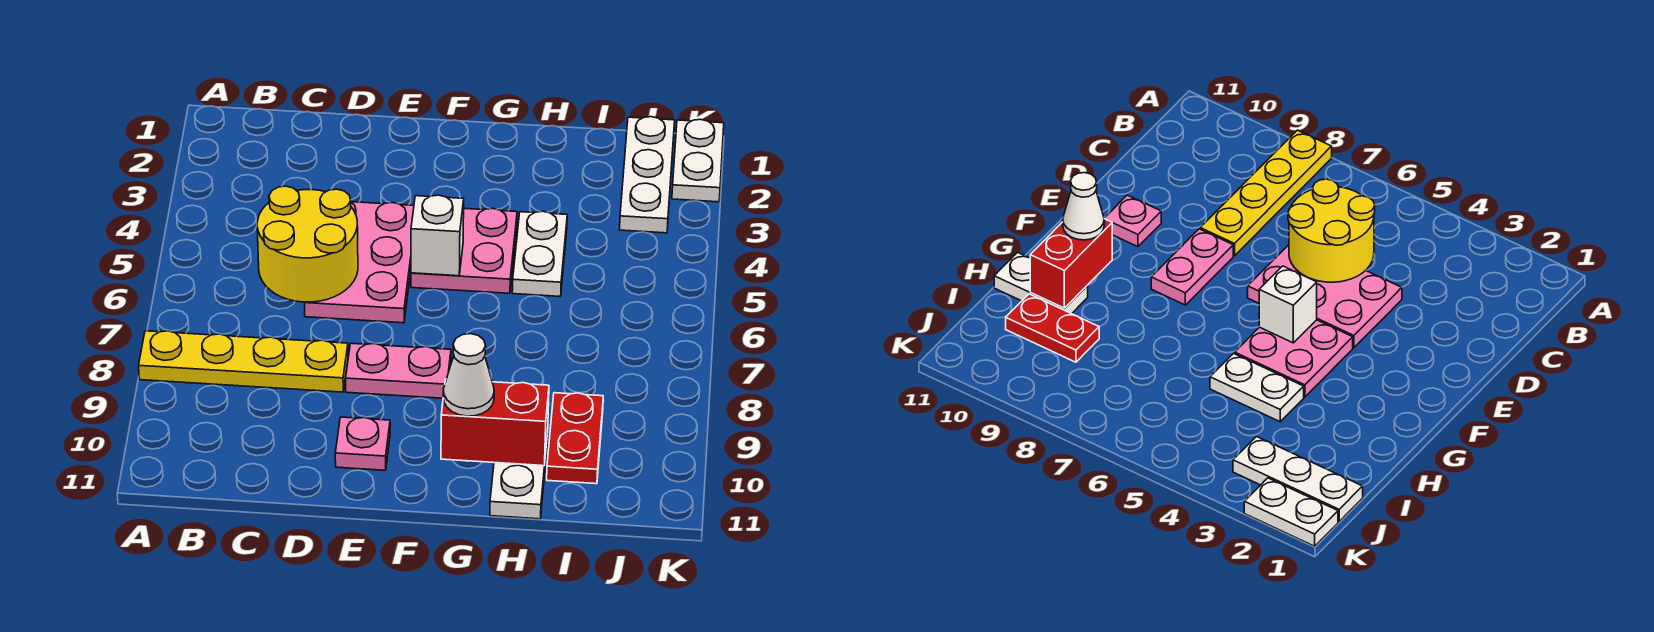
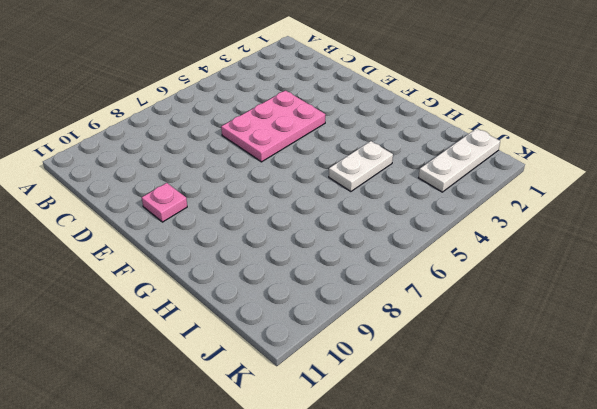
none -> yellow 1x4 plate [139,331,348,392]
none -> pink 1x2 plate [346,343,451,398]
none -> pink 2x2 plate [411,208,517,293]

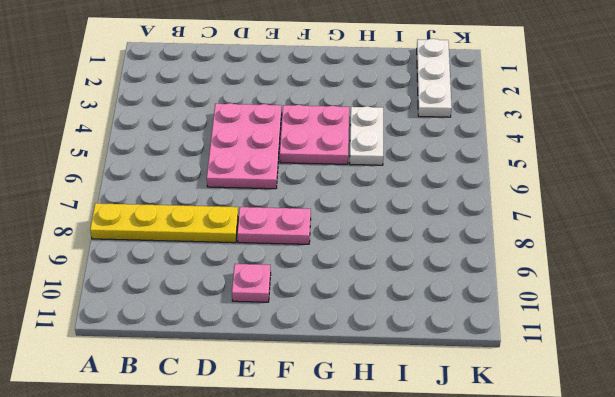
none -> white 1x2 plate [490,433,548,519]
none -> red 1x2 plate [547,393,603,484]
none -> white 1x2 plate [672,119,724,202]

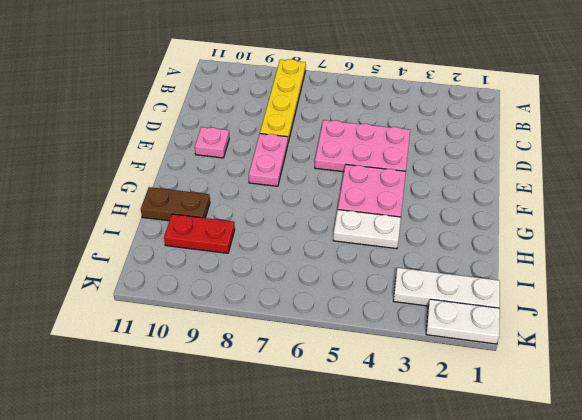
brown 1x2 plate [141,187,210,221] -> white 1x2 plate [490,433,548,519]
none -> yellow 2x2 round brick [257,186,358,302]
none -> white 1x1 brick [411,195,464,276]
none -> red 1x2 brick [441,379,549,466]

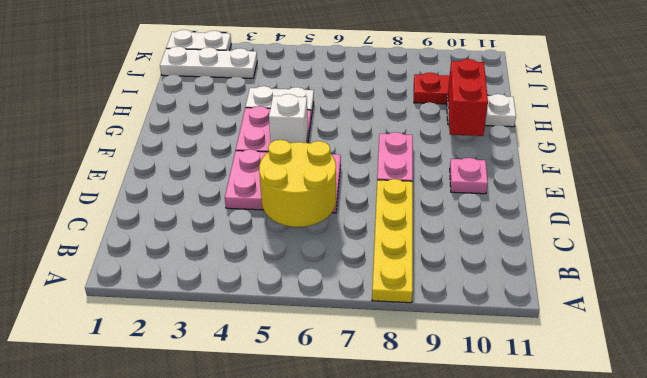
none -> white 1x1 cone [443,334,494,416]

